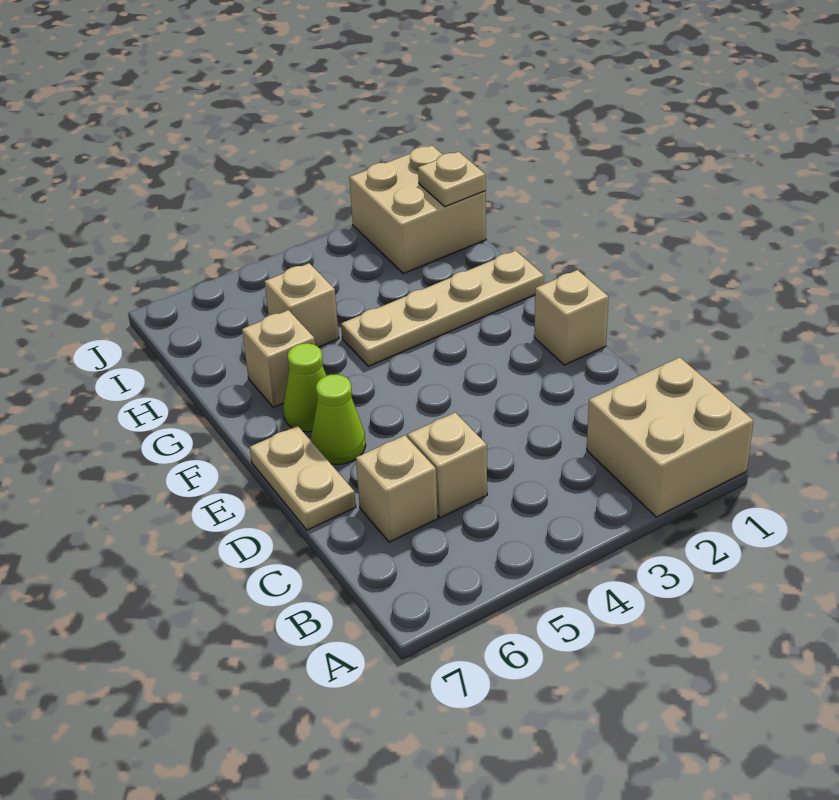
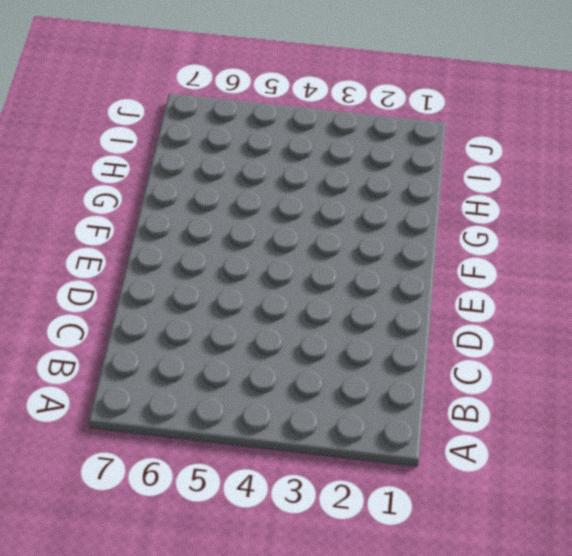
none -> tan 2x2 brick [587,357,753,517]
none -> tan 1x1 brick [407,413,487,518]
none -> tan 1x1 brick [356,435,438,542]

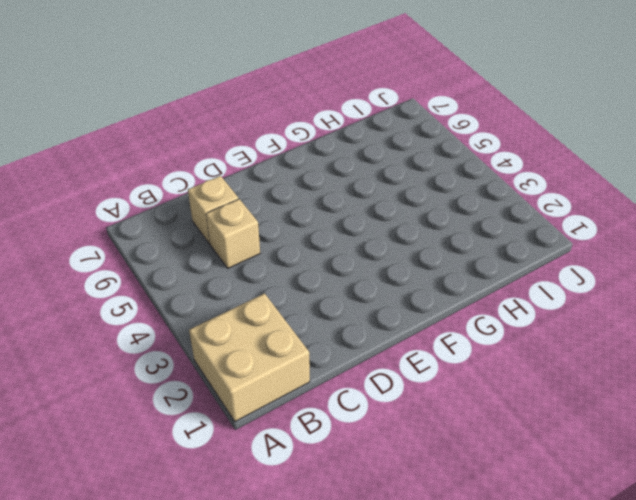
none -> tan 1x2 plate [250,426,356,530]
none -> tan 1x1 brick [534,270,609,365]
none -> lime 1x1 cone [311,374,366,465]

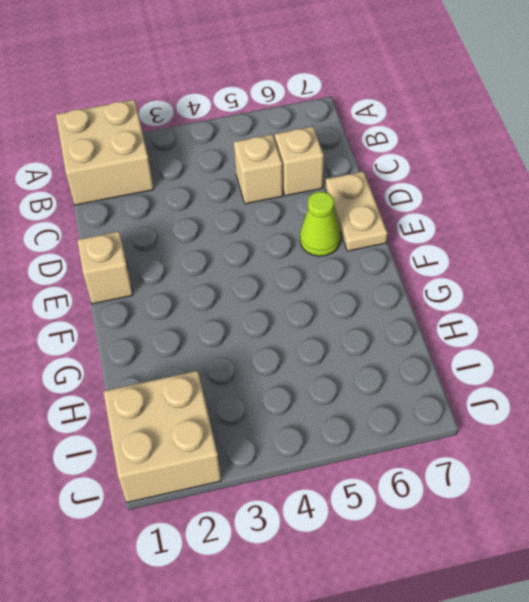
none -> lime 1x1 cone [283,343,326,432]
none -> tan 1x4 plate [341,251,544,366]
none -> tan 1x1 brick [242,310,315,407]

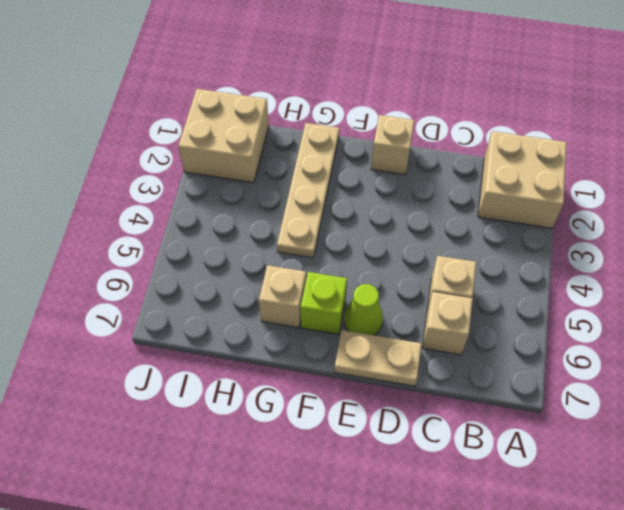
lime 1x1 brick [301,272,347,334] -> lime 1x1 cone [283,343,326,432]
none -> tan 1x1 brick [265,263,339,347]
none -> tan 1x1 plate [418,152,486,207]

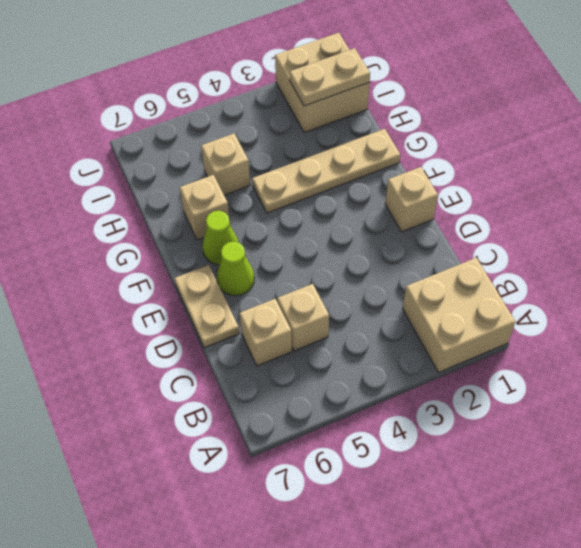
tan 1x2 plate [290,48,370,106] -> tan 1x1 plate [418,152,486,207]

